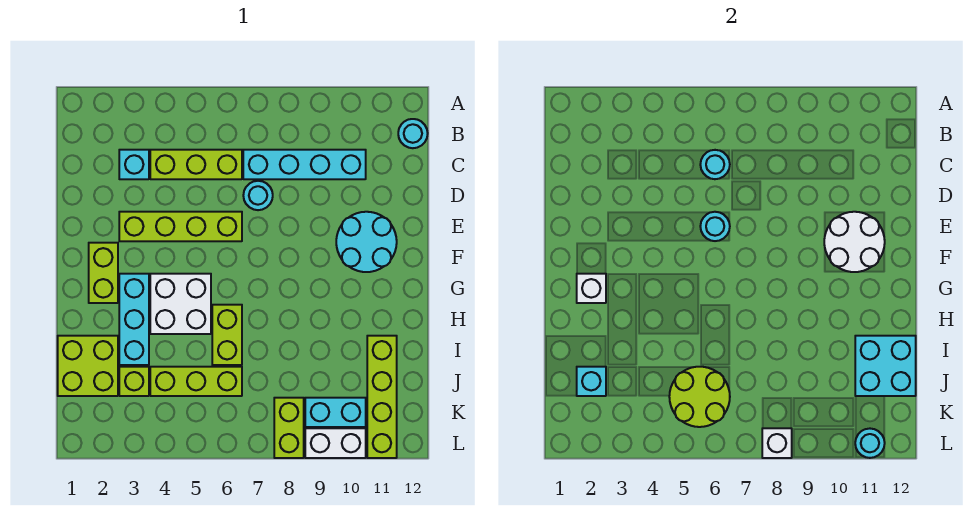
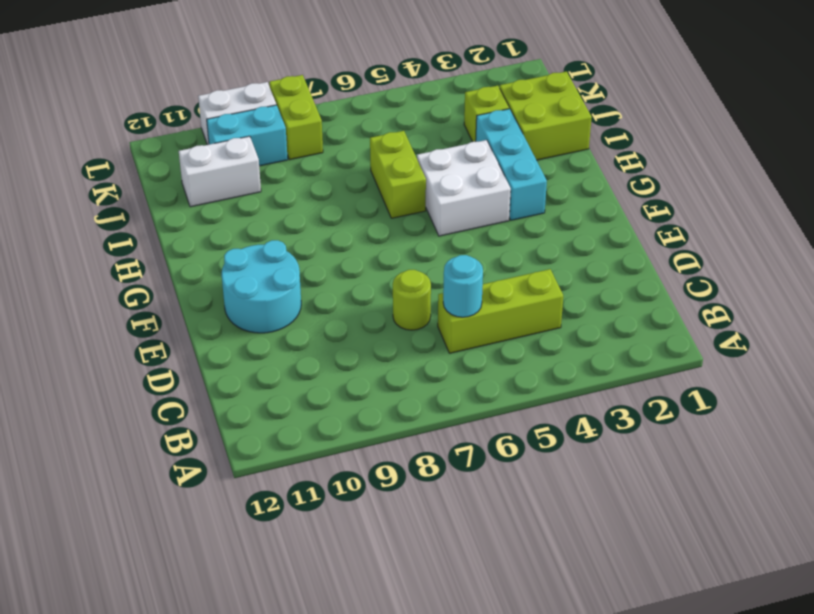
lime 1x1 round brick [393,270,431,330] -> cyan 1x1 round brick [243,181,273,210]
white 1x2 brick [179,136,261,207] -> lime 1x4 brick [367,336,397,458]
none -> cyan 1x1 round brick [398,119,428,148]
none -> cyan 1x1 brick [119,150,149,179]
none -> cyan 1x4 brick [243,150,366,179]

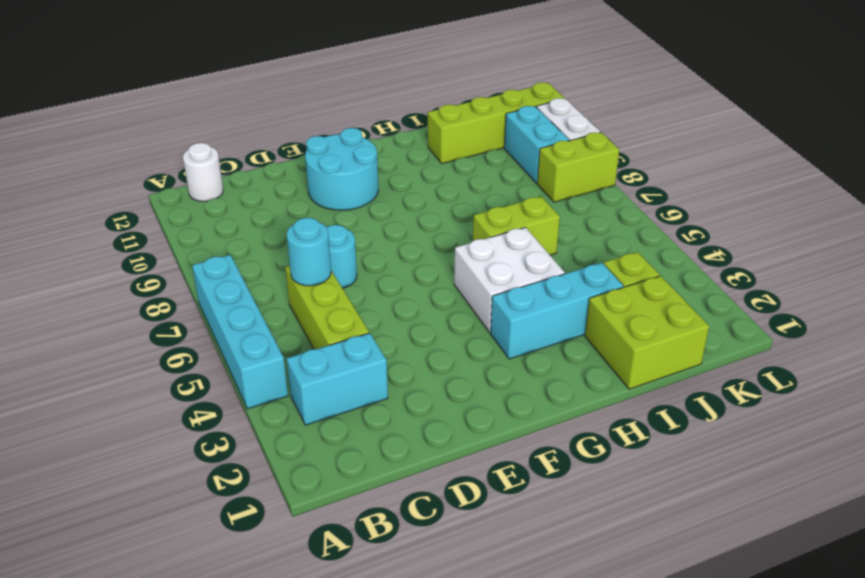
cyan 1x4 brick [192,255,288,409] -> cyan 1x4 brick moved to [243,150,366,179]
cyan 1x2 brick [287,333,388,425] -> cyan 1x1 brick [119,150,149,179]
white 1x1 round brick [183,143,223,201] -> cyan 1x1 round brick [398,119,428,148]
none -> lime 1x4 brick [119,212,242,241]
none -> lime 1x2 brick [89,243,118,303]
none -> lime 1x3 brick [150,367,242,396]

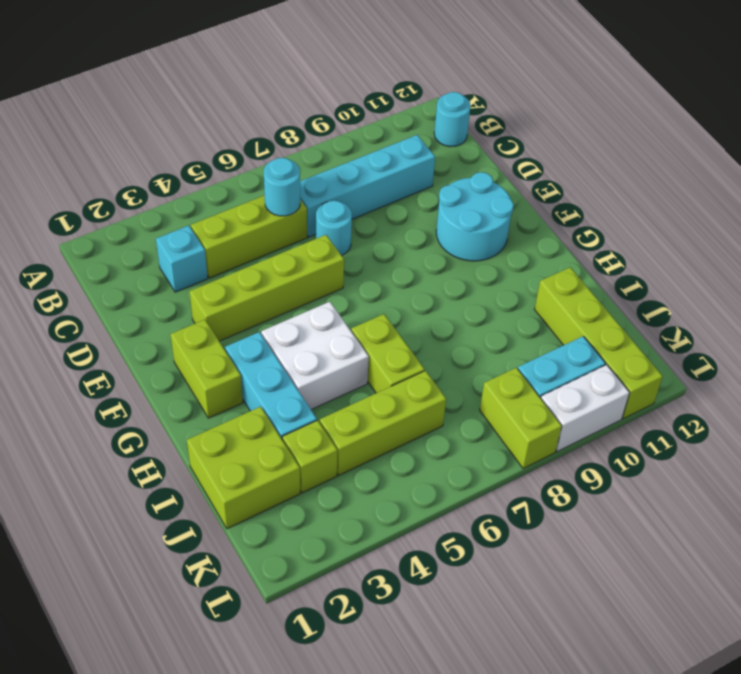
none -> cyan 1x1 round brick [700,212,730,241]
none -> white 2x2 round brick [824,212,885,272]
none -> white 1x1 brick [577,274,606,303]

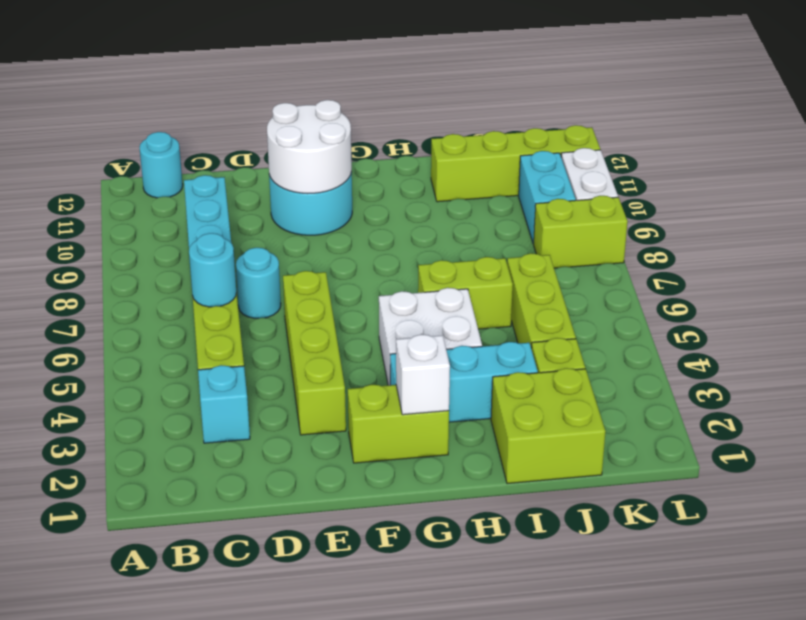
none -> cyan 1x1 round brick [700,212,730,241]
none -> cyan 2x2 brick [855,336,916,396]
none -> cyan 1x1 brick [577,367,606,396]

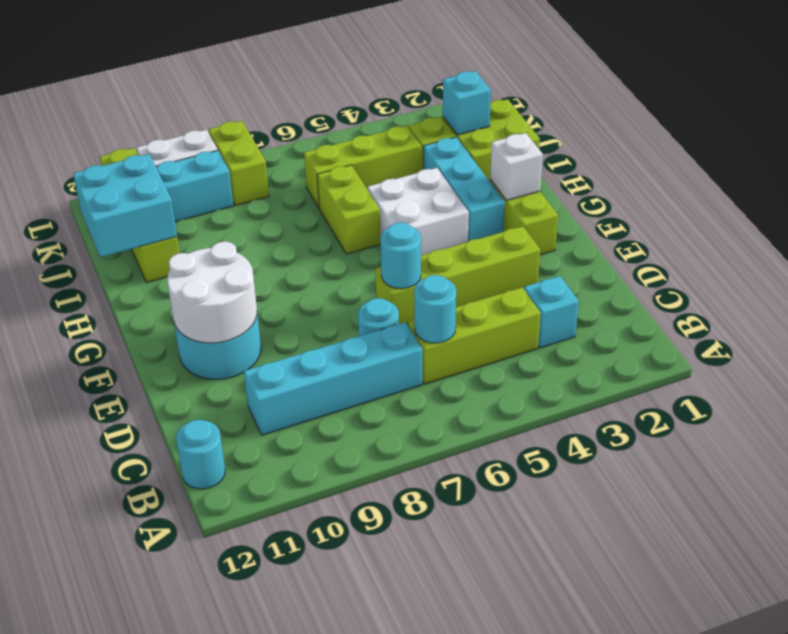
none -> lime 2x2 round brick [669,367,730,427]
none -> white 1x1 brick [762,428,792,458]
none -> cyan 1x1 round brick [855,429,885,458]

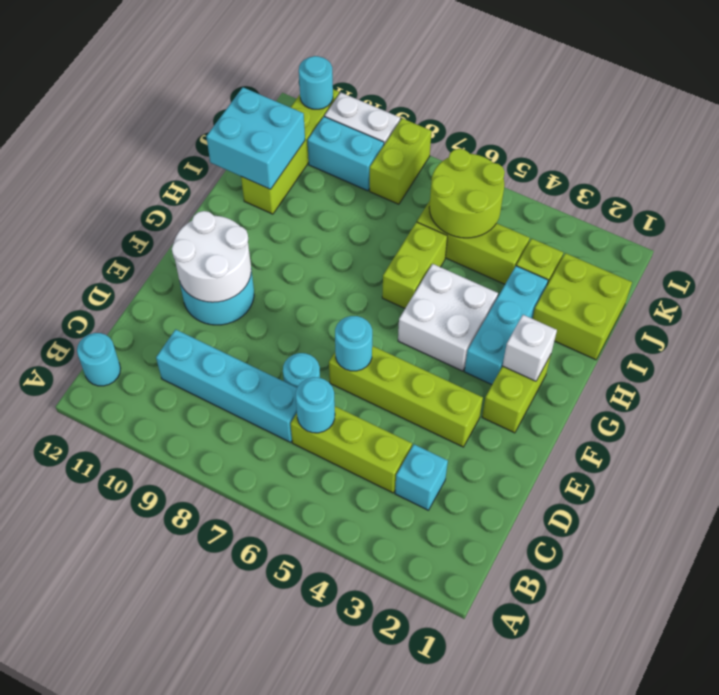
none -> cyan 1x1 brick [577,367,606,396]
none -> white 1x1 brick [762,428,792,458]

